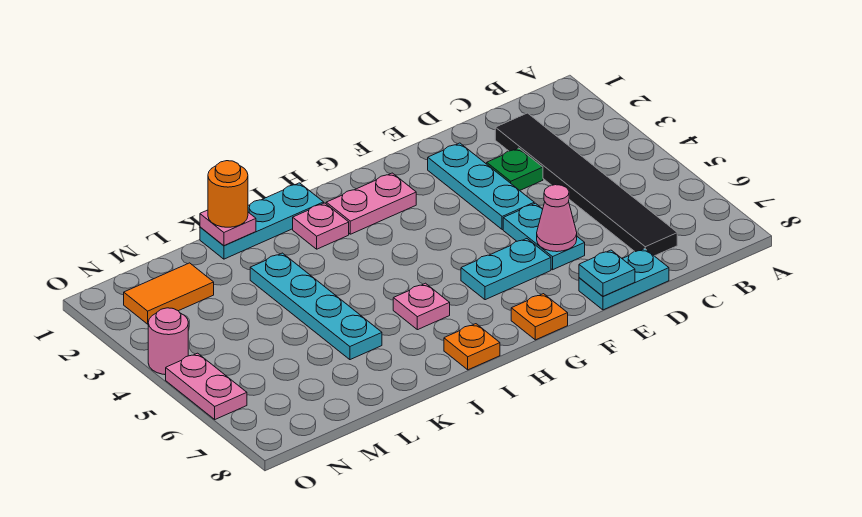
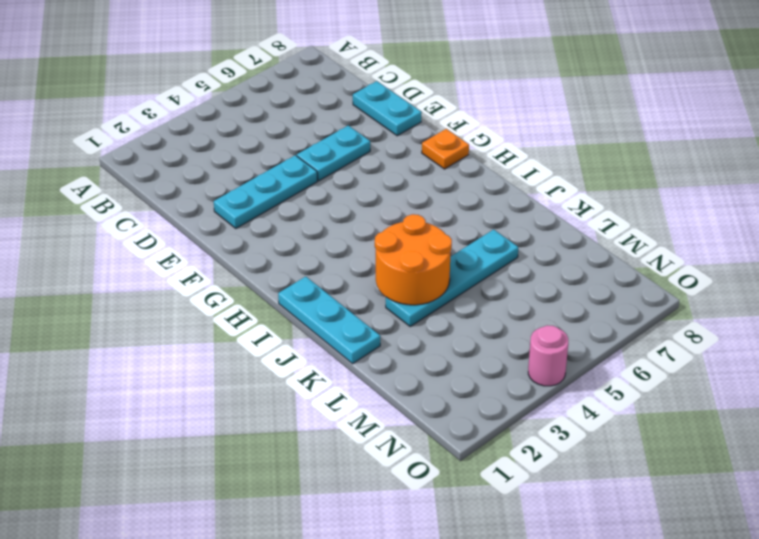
orange 2x2 round brick [375,214,452,305] -> none
none -> black 1x6 tile [495,113,677,256]
none -> green 1x1 plate [487,148,543,190]
none -> cyan 1x2 plate [461,239,551,300]

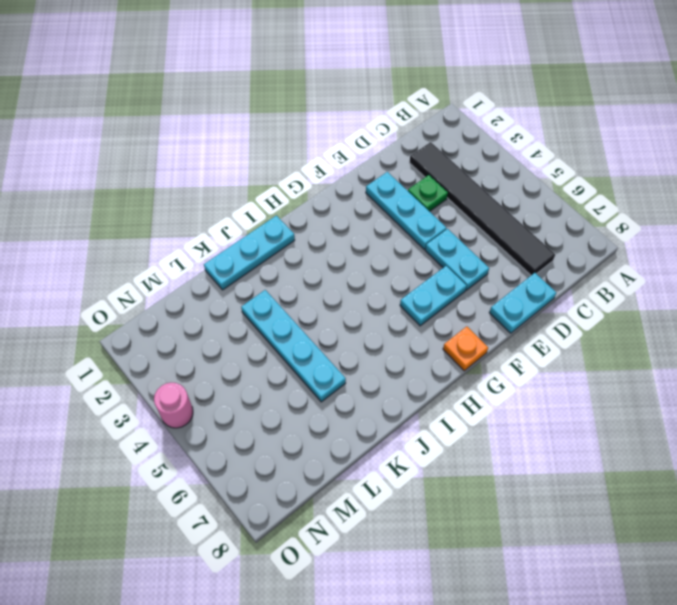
none -> pink 1x2 plate [326,173,416,234]
none -> pink 1x1 plate [293,203,349,249]
none -> pink 1x1 plate [393,283,450,330]

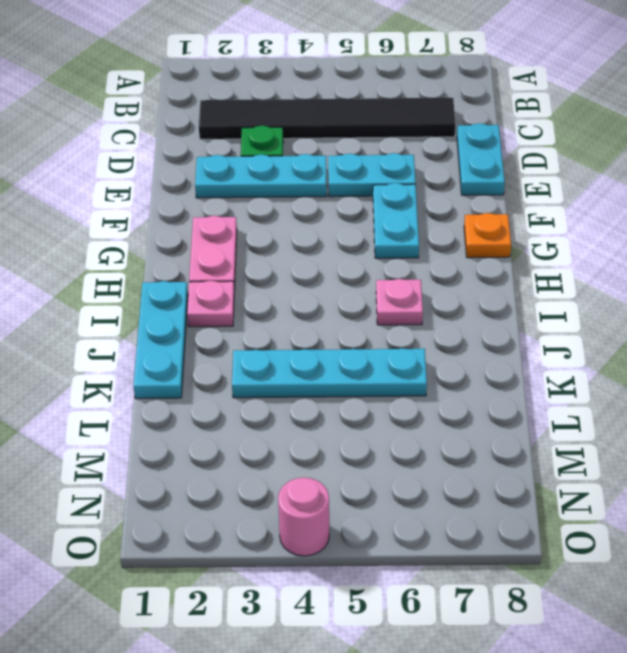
none -> orange 1x1 plate [444,324,500,370]
none -> orange 1x2 tile [124,263,214,324]
none -> pink 1x2 plate [166,353,247,419]

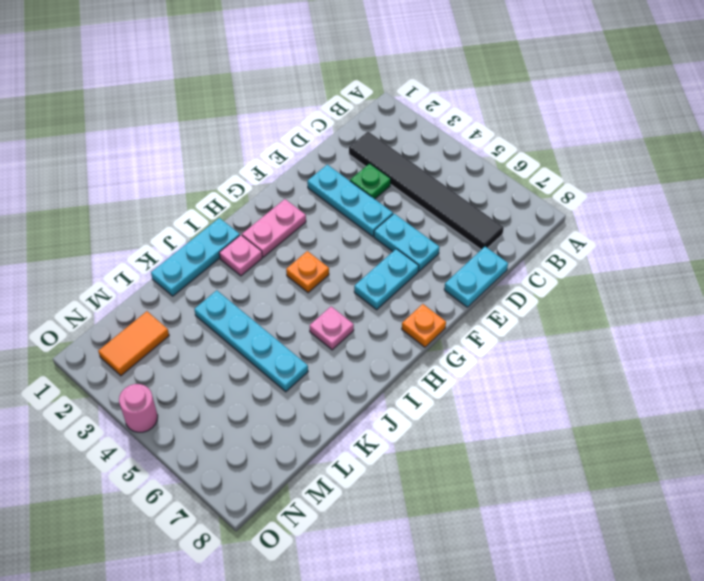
orange 1x1 plate [286,251,329,293] -> orange 1x1 plate moved to [444,324,500,370]
none -> pink 1x2 plate [166,353,247,419]
none -> pink 1x1 cone [537,185,577,252]
none -> cyan 1x1 plate [579,250,635,296]

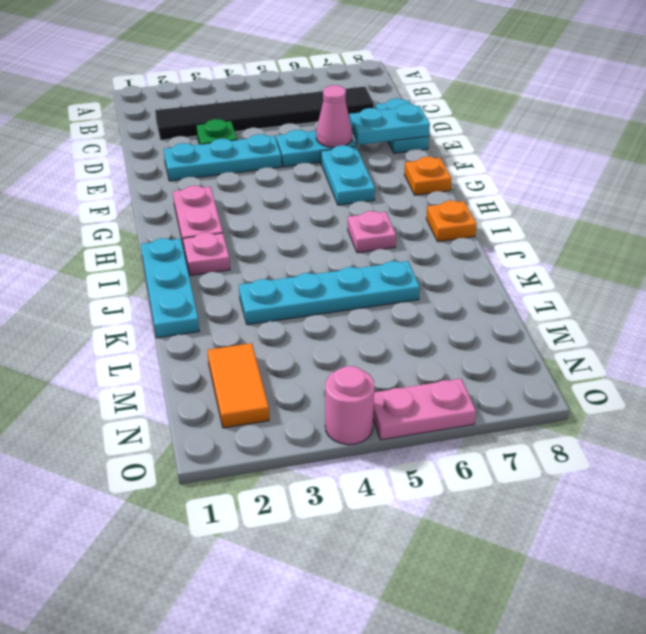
cyan 1x2 plate [349,104,430,145] -> cyan 1x1 plate [579,250,635,296]
none -> pink 1x1 plate [200,210,256,246]
none -> orange 1x1 round brick [208,161,248,227]

